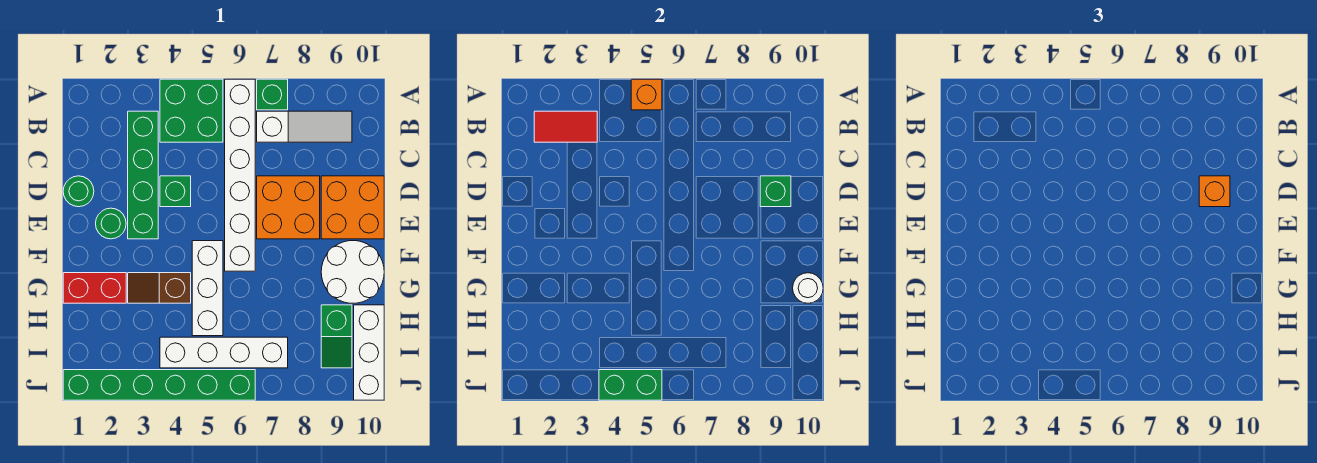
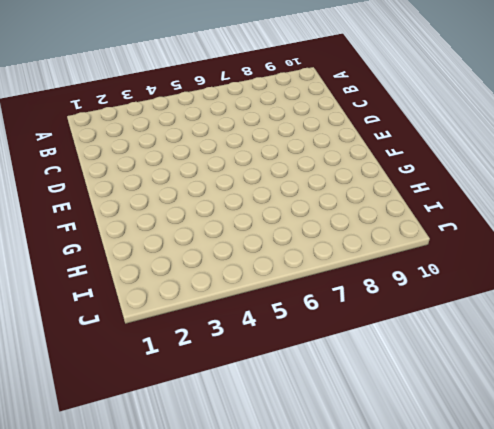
none -> green 2x2 brick [160,79,223,142]
none -> white 1x6 brick [225,79,255,271]
none -> green 1x1 brick [257,79,288,110]

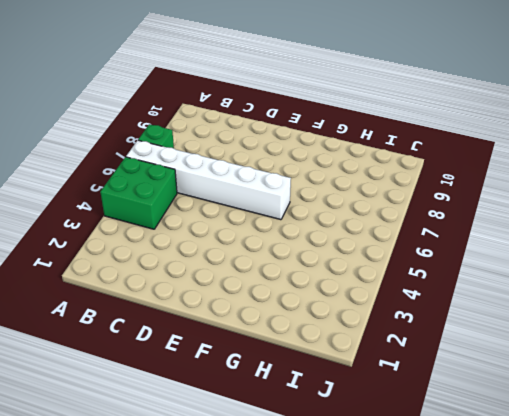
none -> green 1x4 brick [128,111,158,239]
none -> white 1x3 slope [257,111,352,142]
none -> green 1x1 round brick [63,176,94,207]

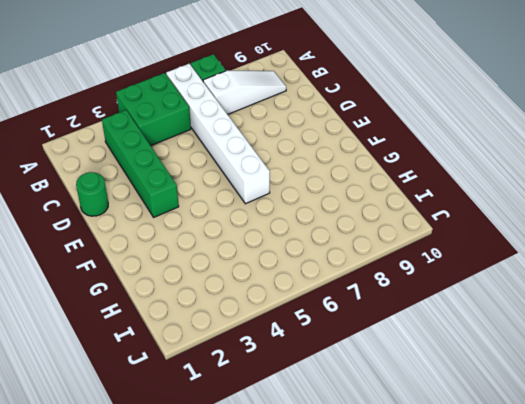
none -> green 1x1 brick [160,176,191,207]
none -> orange 2x2 brick [257,176,320,239]
none -> orange 2x2 brick [321,176,384,239]

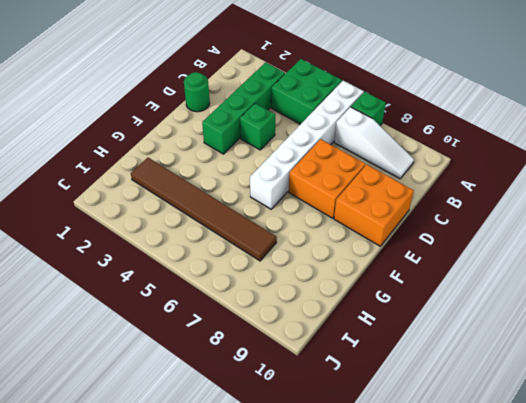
brown 1x6 tile [131,158,277,261] -> white 1x3 brick [192,241,223,336]
none -> green 1x1 round brick [96,208,126,239]
none -> white 2x2 round brick [321,241,384,303]
none -> red 1x2 brick [63,273,126,303]

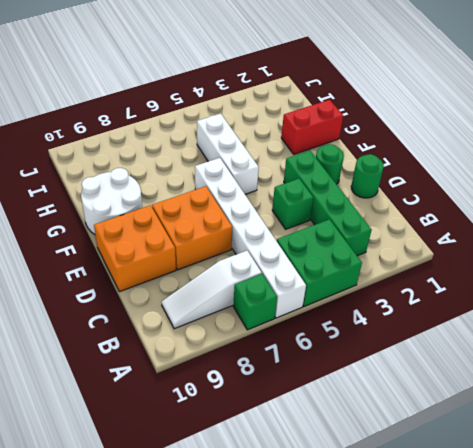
none -> brown 1x2 slope [128,273,191,303]
none -> green 1x2 slope [321,305,352,368]
none -> white 1x3 brick [354,305,384,400]

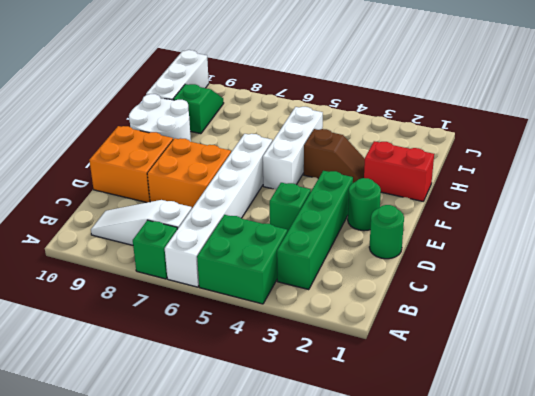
none -> white 1x4 brick [160,337,288,368]
none -> green 1x6 brick [63,370,255,400]
none -> orange 1x1 brick [631,79,662,110]

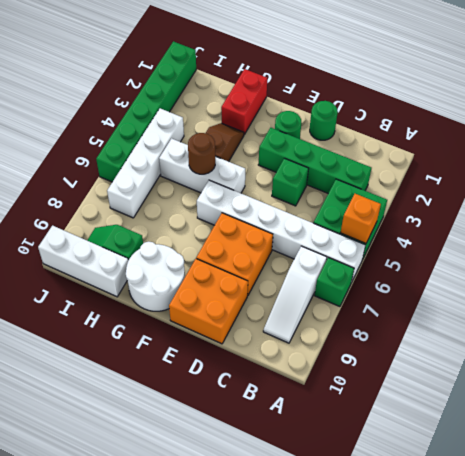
brown 1x1 round brick [188,133,215,174] -> none
none -> red 1x2 tile [534,111,597,142]
none -> green 1x1 brick [760,176,791,207]
none -> white 1x1 round brick [793,273,823,303]

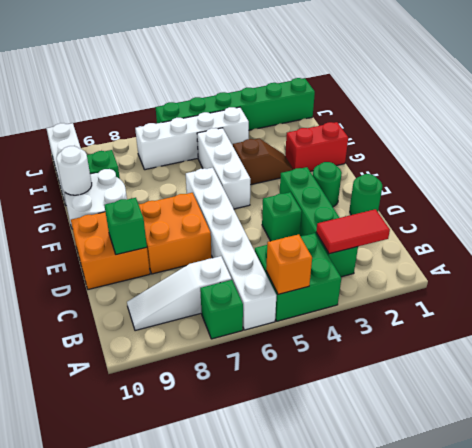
none -> green 1x2 brick [599,370,662,400]
none -> orange 1x1 brick [1199,176,1230,207]

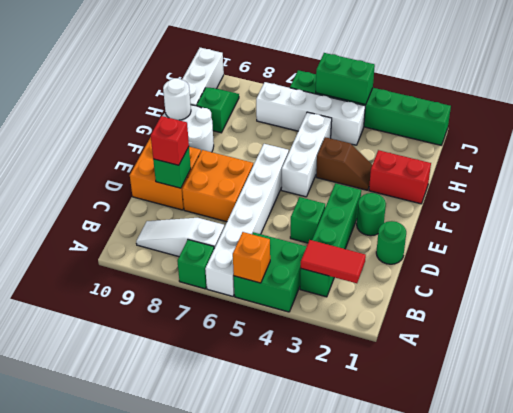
red 1x1 brick [151,116,189,165] -> orange 1x1 brick [1199,176,1230,207]

